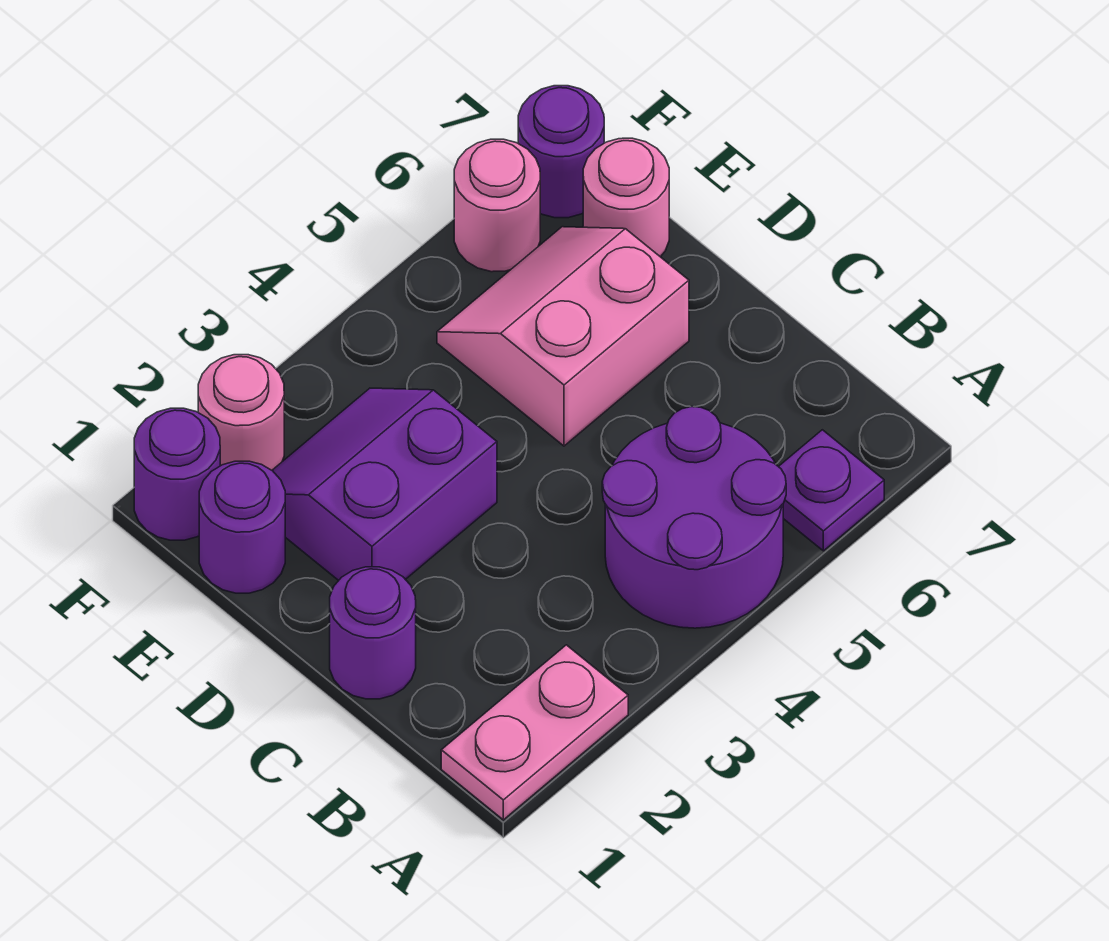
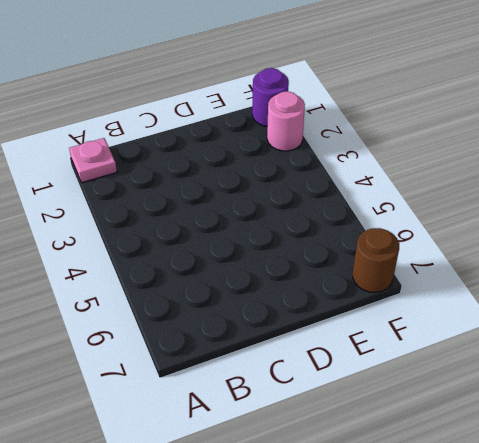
pink 1x1 plate [69,138,117,183] -> pink 1x2 plate [441,645,628,820]
brown 1x1 round brick [353,228,399,293] -> purple 1x1 round brick [518,86,604,218]
none -> purple 2x2 round brick [602,407,786,628]
none -> purple 1x1 plate [778,430,884,551]
none -> purple 1x1 round brick [330,567,416,699]

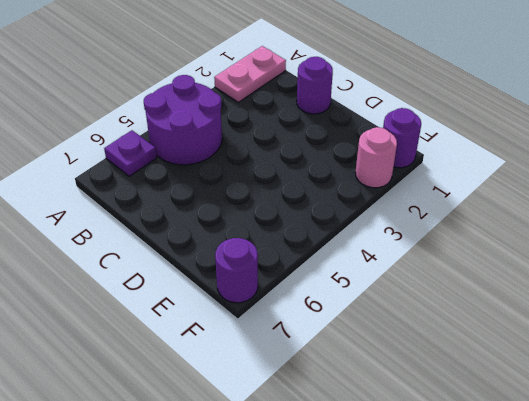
none -> purple 2x2 slope [272,388,497,580]
none -> pink 2x2 slope [437,227,689,446]
none -> purple 1x1 round brick [199,461,285,593]

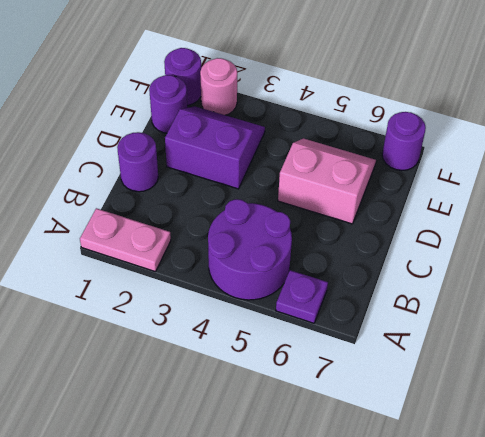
none -> pink 1x1 round brick [583,138,669,257]
none -> pink 1x1 round brick [454,139,540,272]

